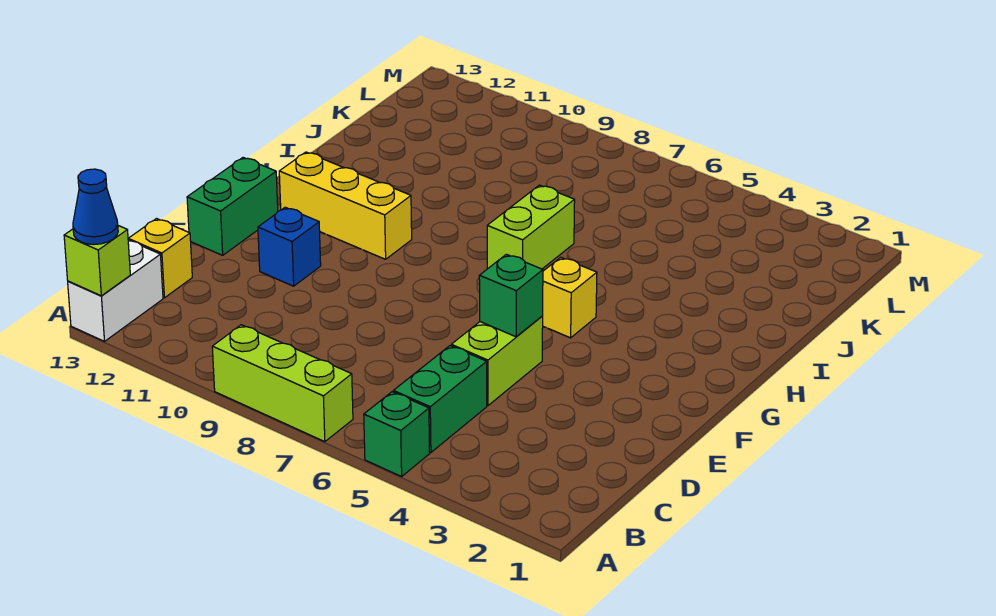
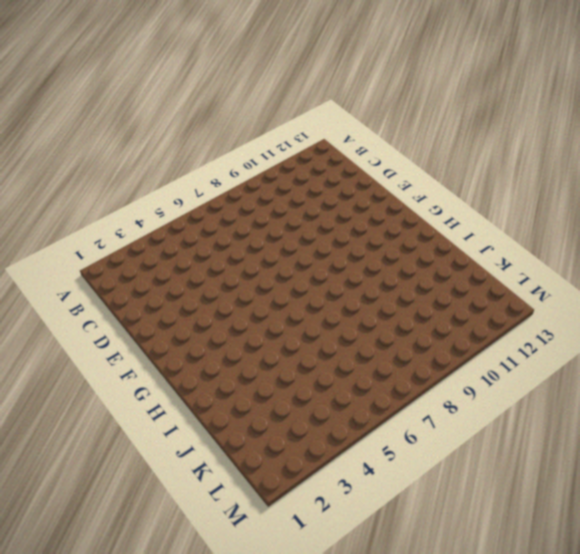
none -> green 1x1 brick [364,392,430,477]
none -> lime 1x3 brick [212,325,353,442]
none -> white 1x2 brick [68,240,163,341]

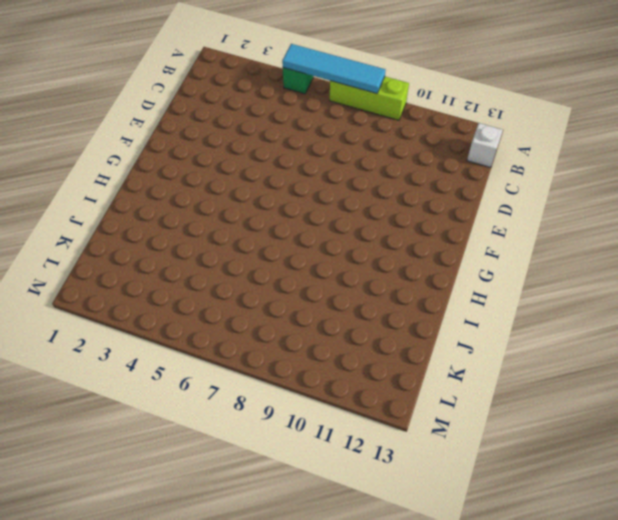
cyan 1x4 tile [282,44,385,93] -> none
white 1x1 brick [467,123,503,168] -> white 1x2 brick [68,240,163,341]
none -> green 1x2 brick [393,346,487,453]
none -> yellow 1x1 brick [128,219,192,298]
none -> lime 1x2 brick [451,316,543,406]

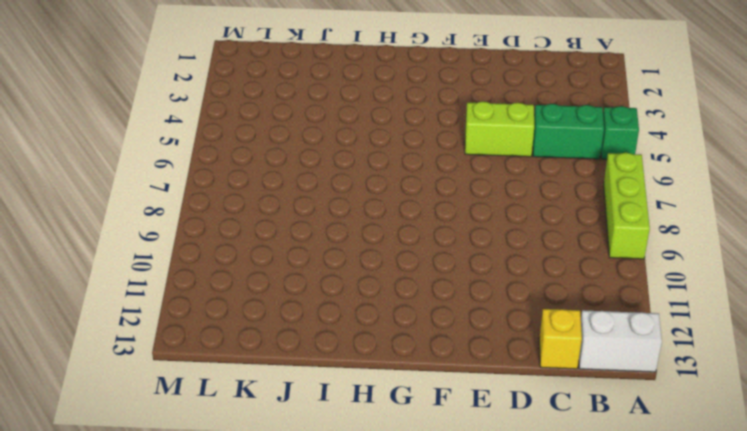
none -> blue 1x1 brick [258,207,321,286]
none -> green 1x2 brick [187,158,278,255]
none -> yellow 1x1 brick [543,257,597,338]

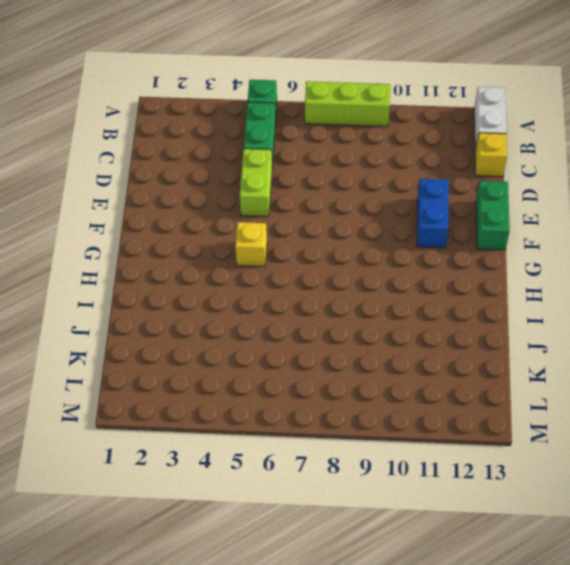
blue 1x2 brick [417,179,448,248] -> blue 1x1 brick [258,207,321,286]
none -> yellow 1x3 brick [279,152,412,259]
none -> lime 1x2 brick [487,185,575,269]
none -> lime 1x1 brick [64,226,130,296]

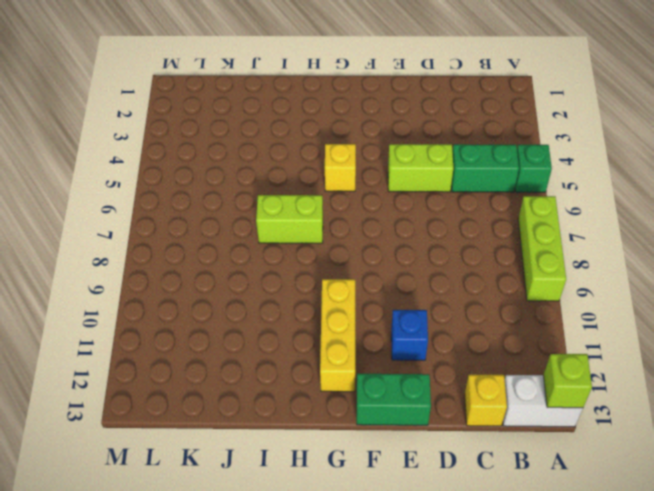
none -> green 1x1 brick [479,254,543,337]
none -> blue 1x1 cone [73,169,118,244]

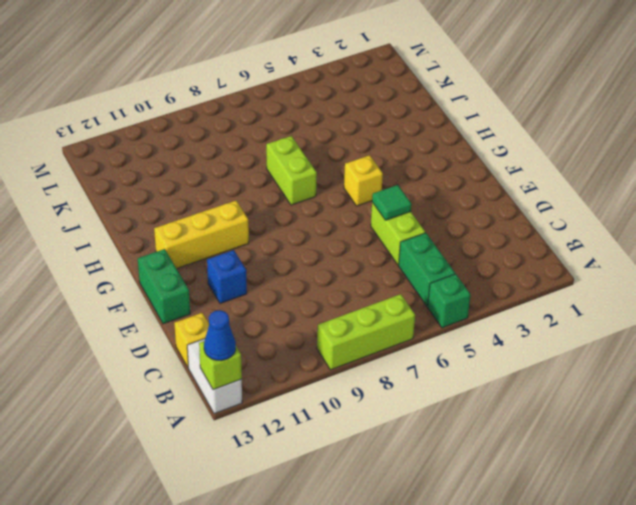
green 1x1 tile [372,185,411,220] -> green 1x1 brick [479,254,543,337]

